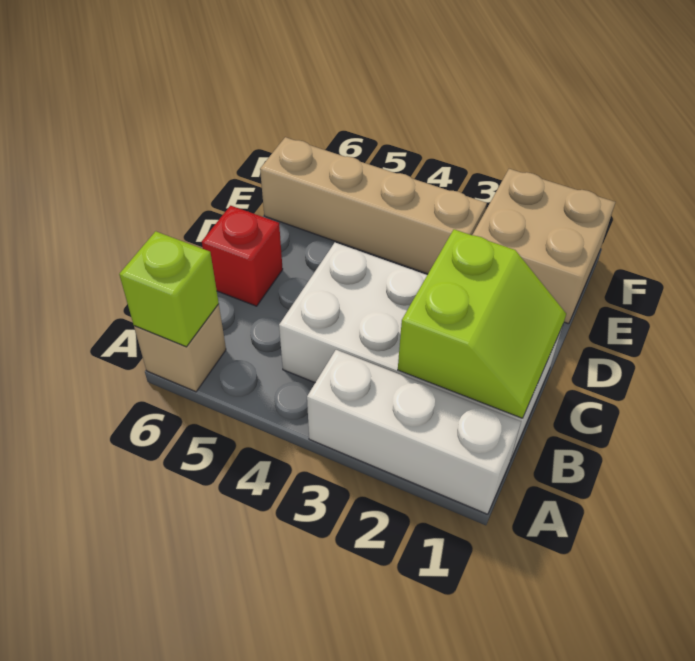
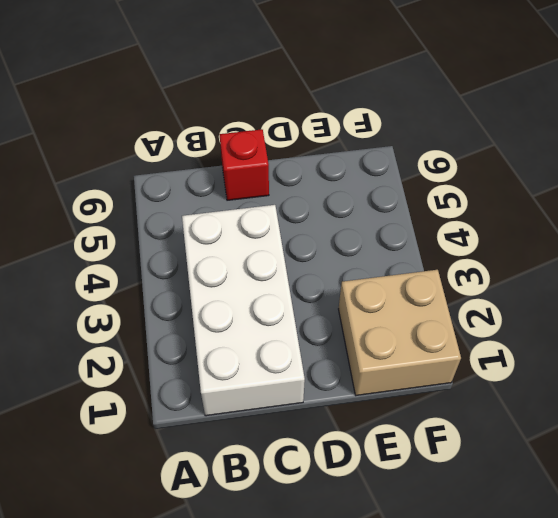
none -> white 1x3 brick [307,350,521,514]
none -> tan 1x1 brick [134,304,226,392]

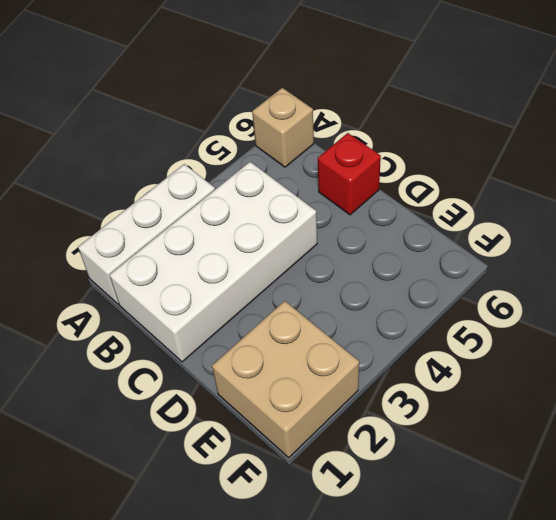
none -> tan 1x4 brick [260,137,487,274]
none -> lime 1x1 brick [119,231,219,347]

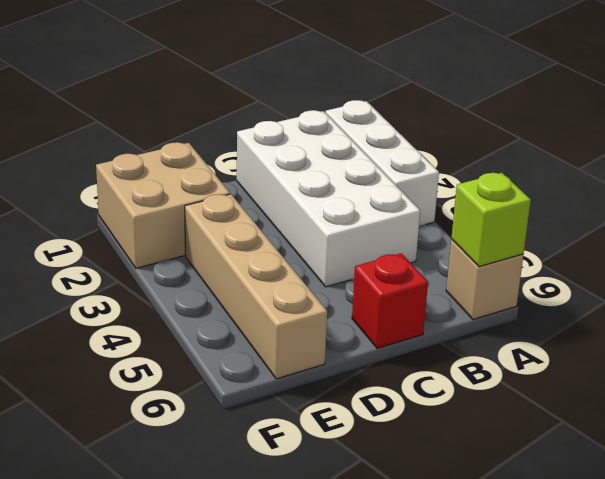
none -> lime 2x2 slope [398,229,566,418]

